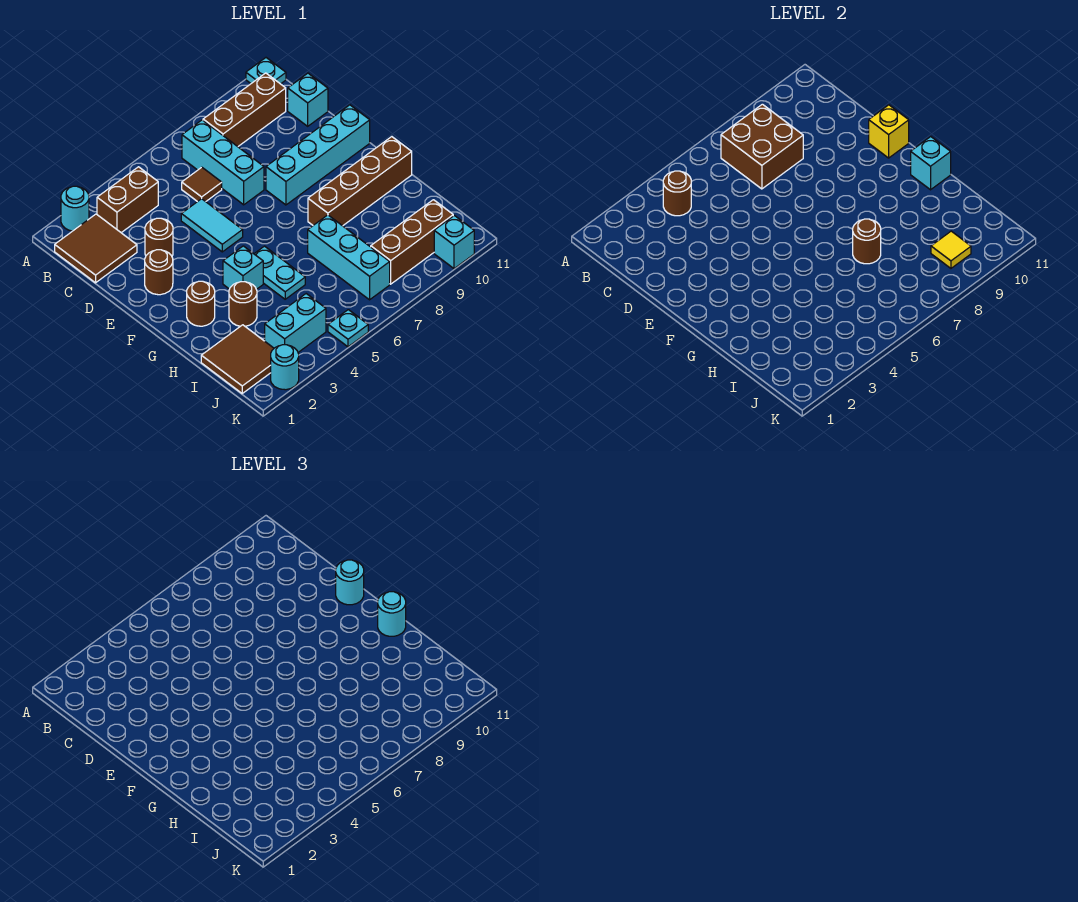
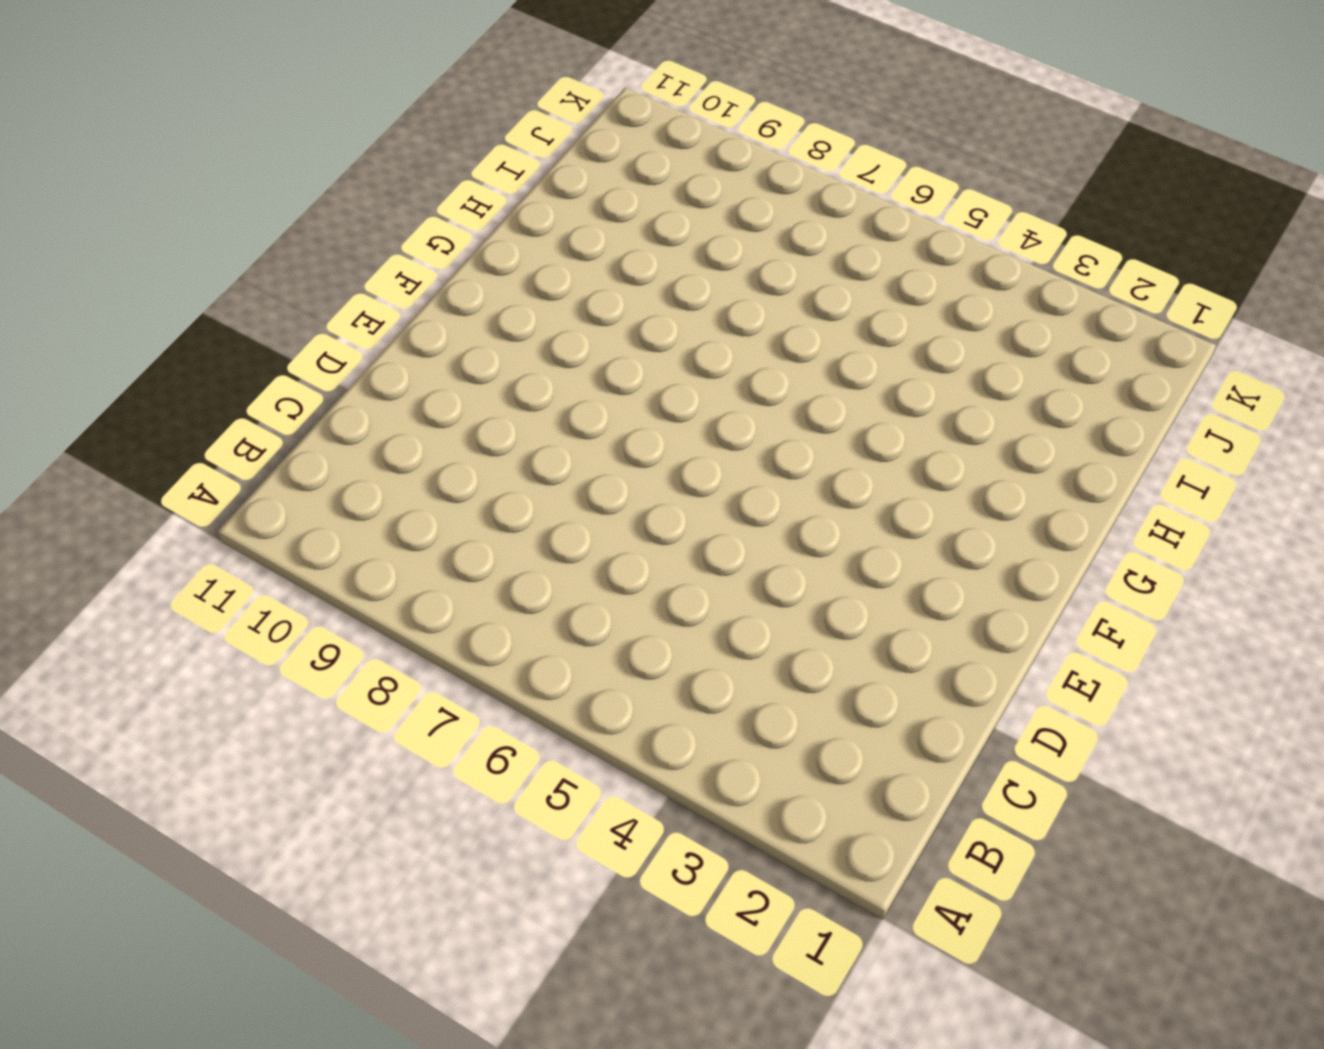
none -> cyan 1x1 round brick [61,186,89,231]
none -> cyan 1x1 plate [246,58,286,84]
none -> brown 2x2 tile [55,214,137,283]
none -> brown 1x2 brick [97,167,158,233]

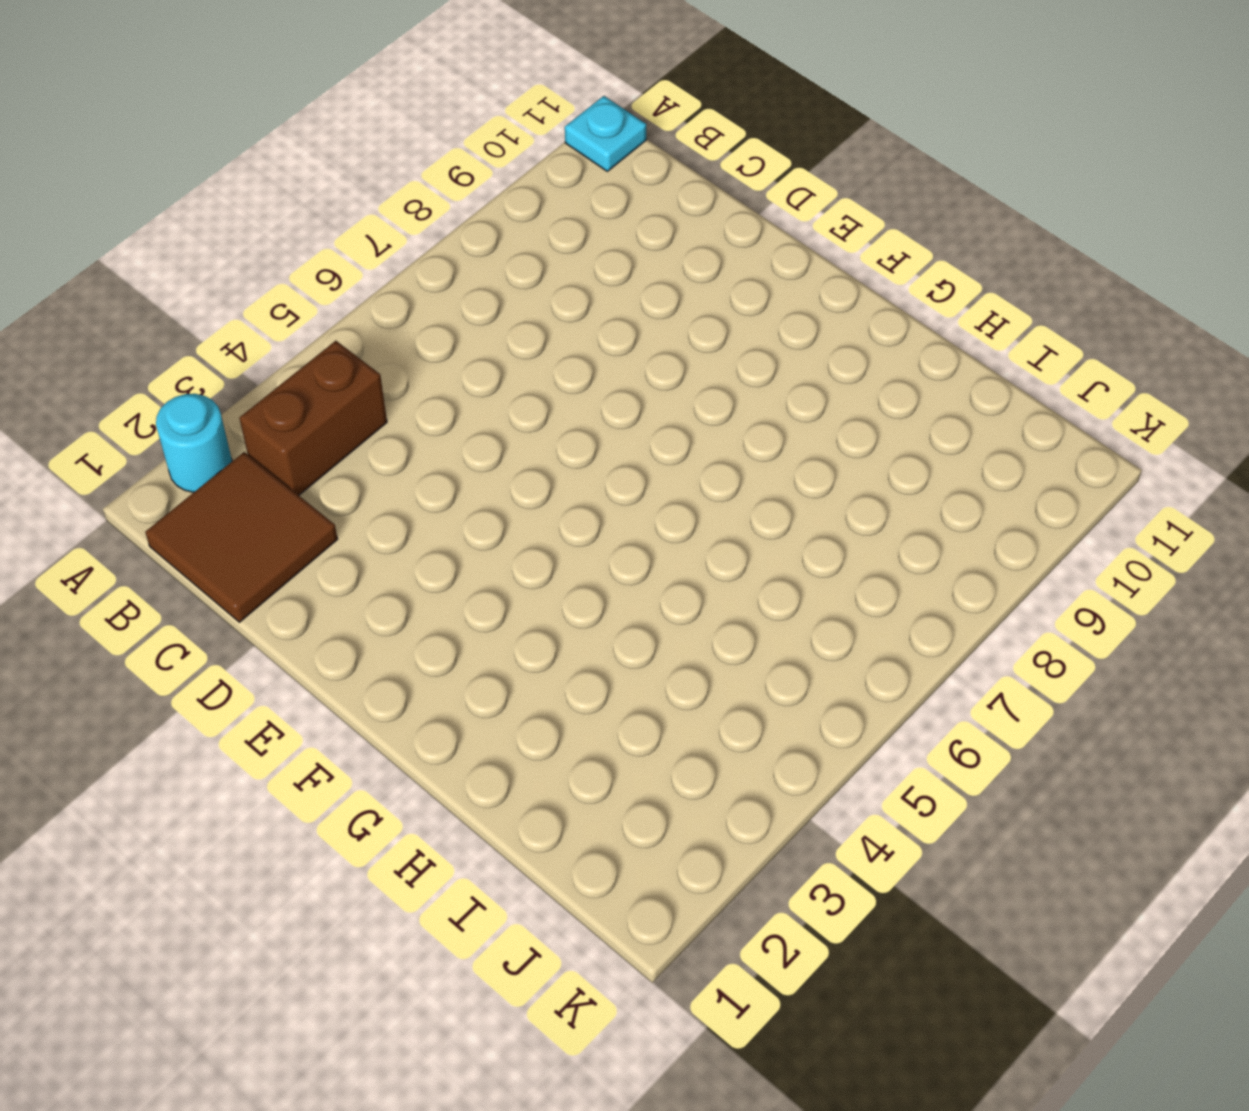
none -> cyan 1x3 brick [182,120,264,205]
none -> brown 1x3 brick [203,73,286,147]
none -> brown 1x1 tile [182,167,222,202]
none -> cyan 1x1 brick [288,73,328,126]

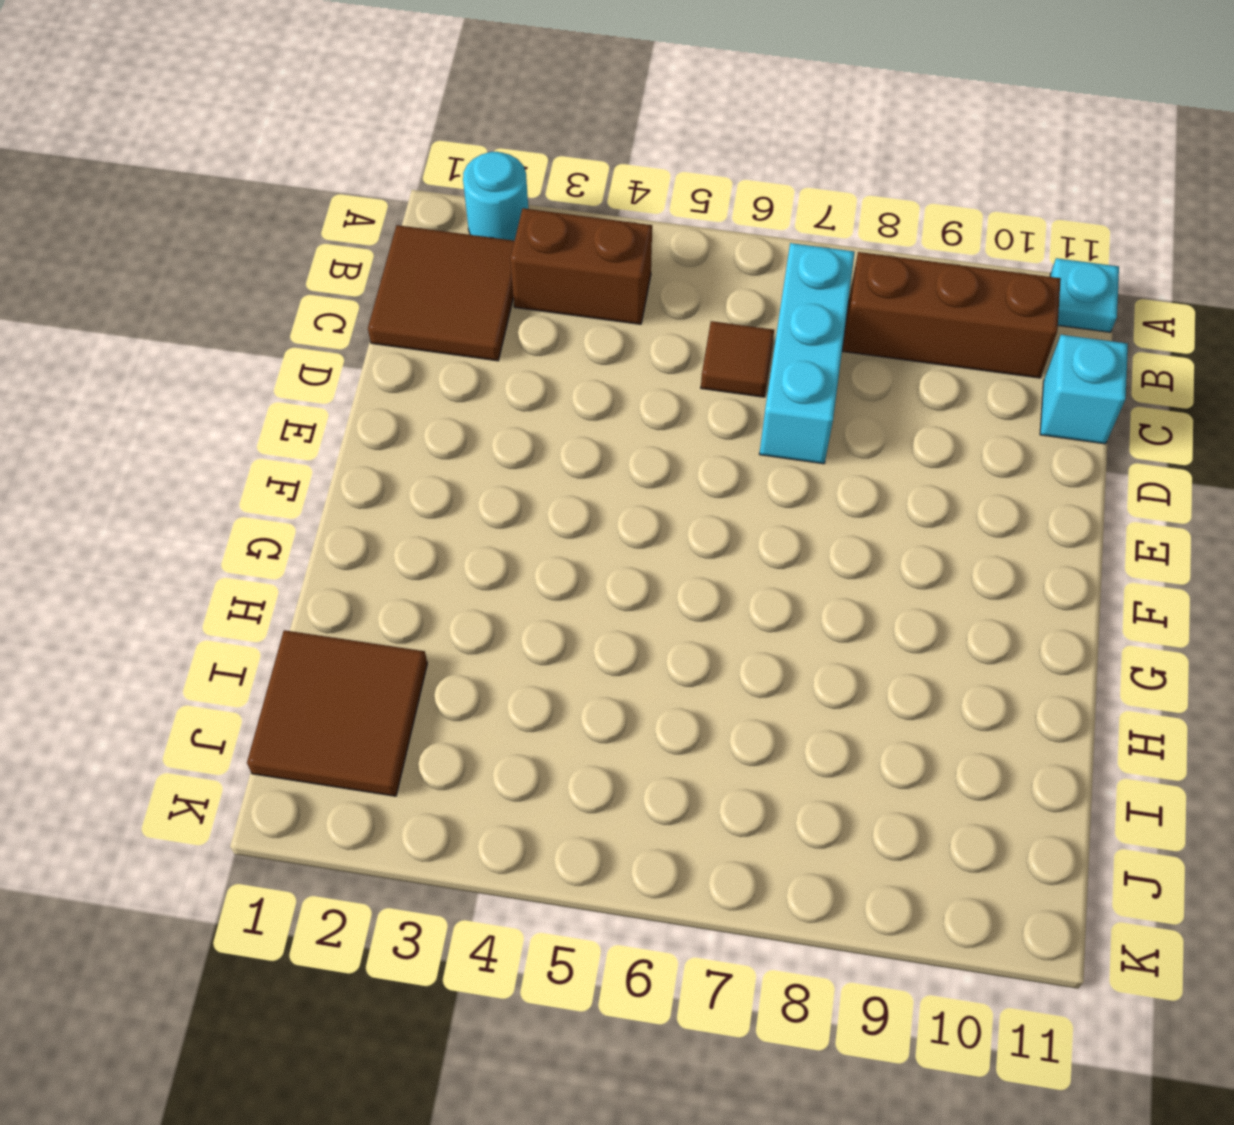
none -> brown 1x1 round brick [145,218,173,256]
none -> cyan 1x2 tile [181,199,243,252]
none -> brown 1x1 round brick [145,250,173,295]
none -> cyan 1x4 brick [266,105,370,205]

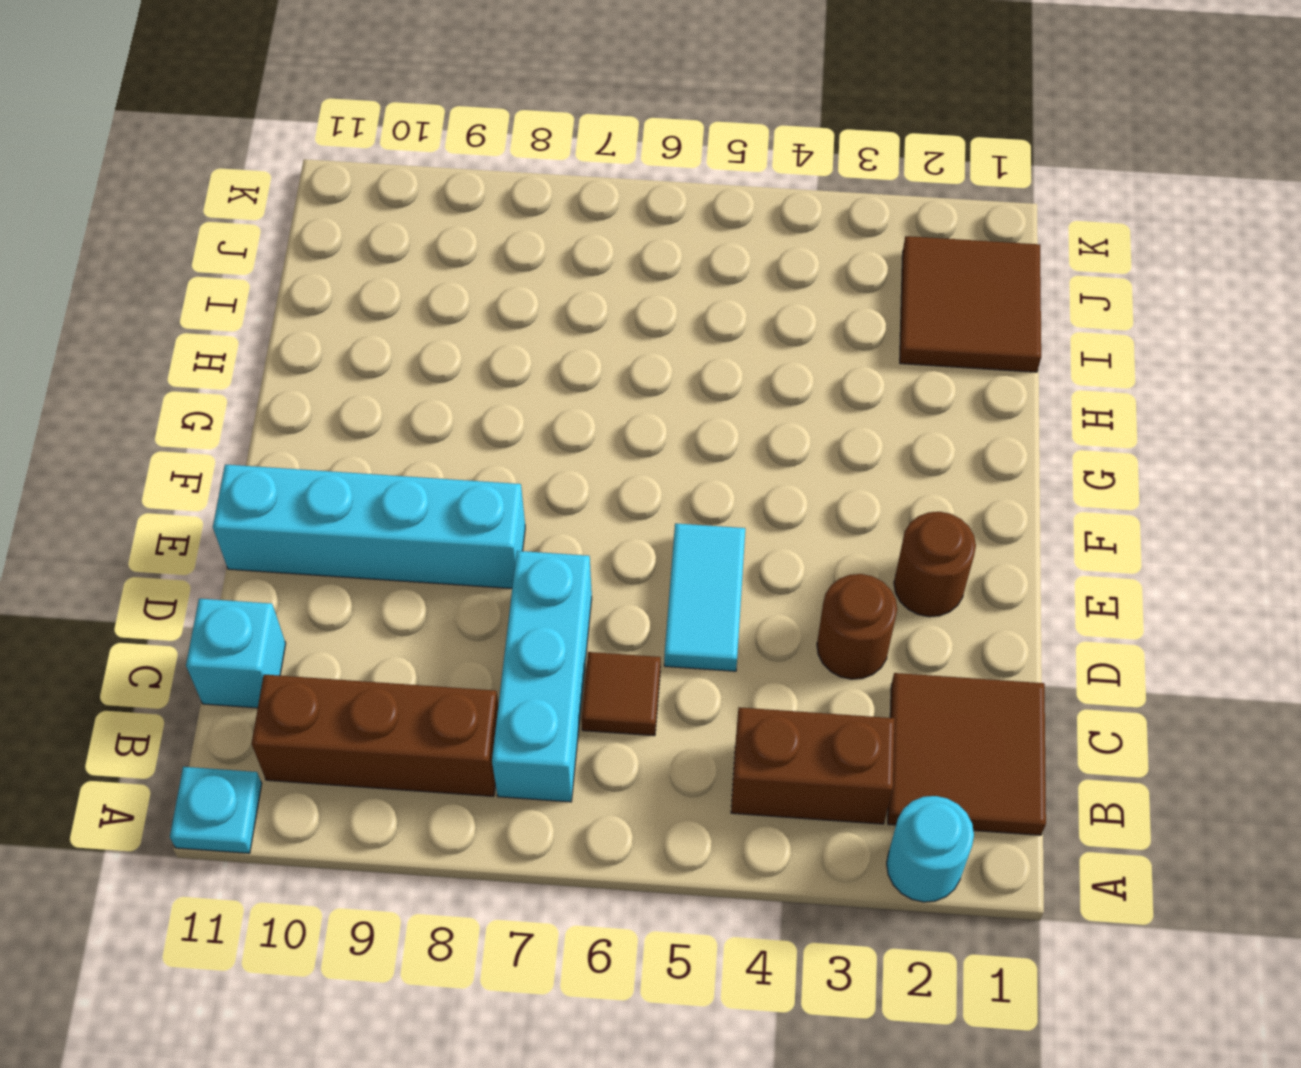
none -> brown 1x1 round brick [187,281,215,326]
none -> cyan 1x1 brick [223,246,263,289]
none -> cyan 1x2 plate [254,246,305,299]
none -> brown 1x4 brick [308,137,412,226]

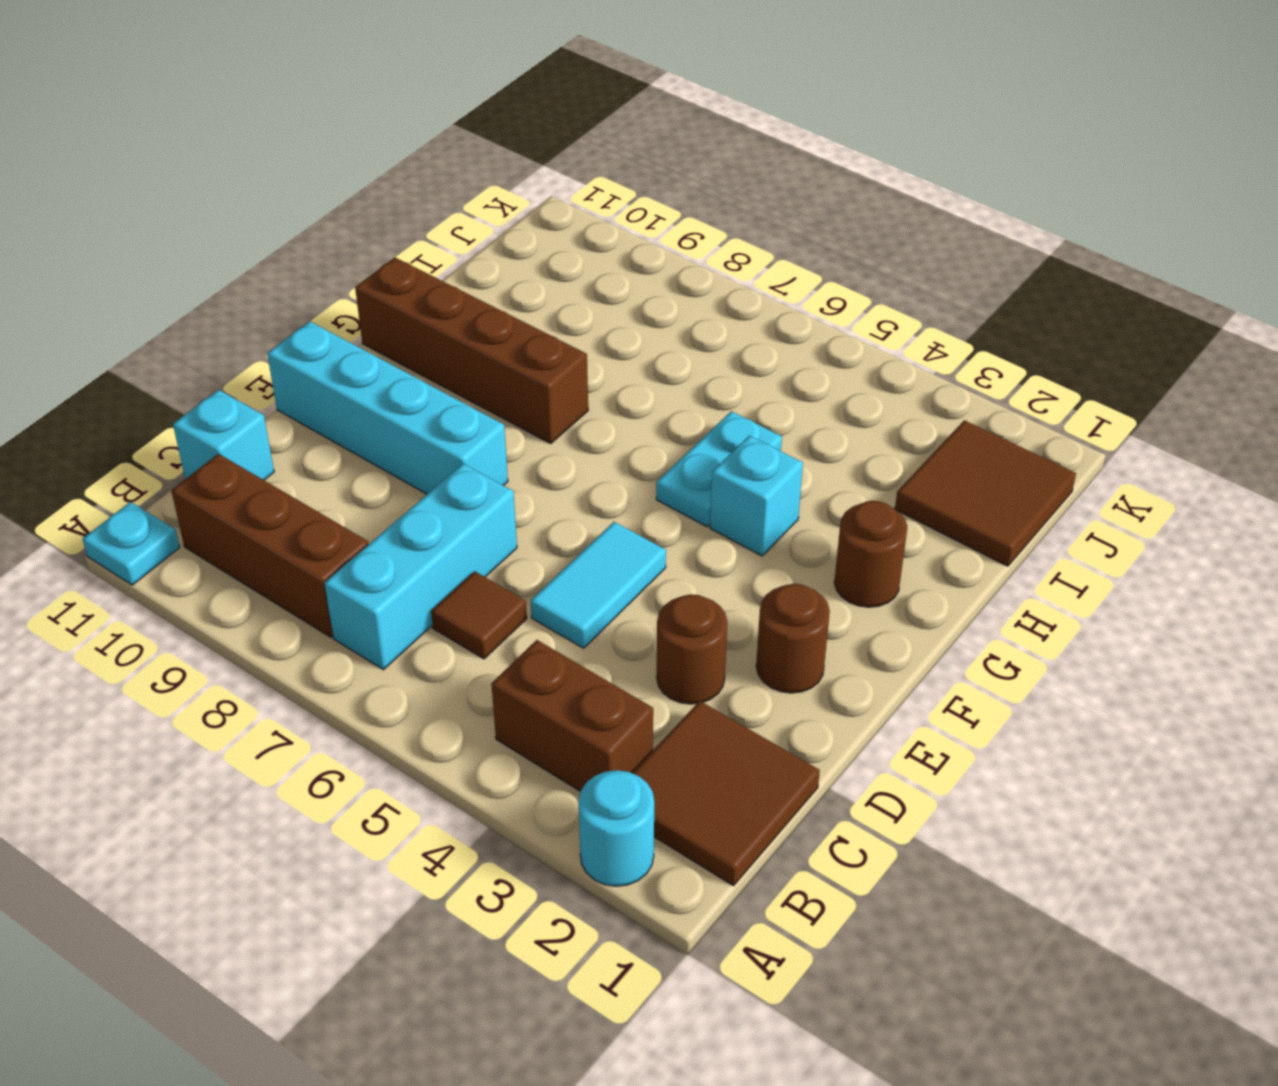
none -> brown 1x1 round brick [229,282,257,326]
none -> cyan 1x3 brick [308,215,390,300]
none -> cyan 1x2 brick [265,294,326,352]
none -> brown 1x3 brick [371,200,453,284]

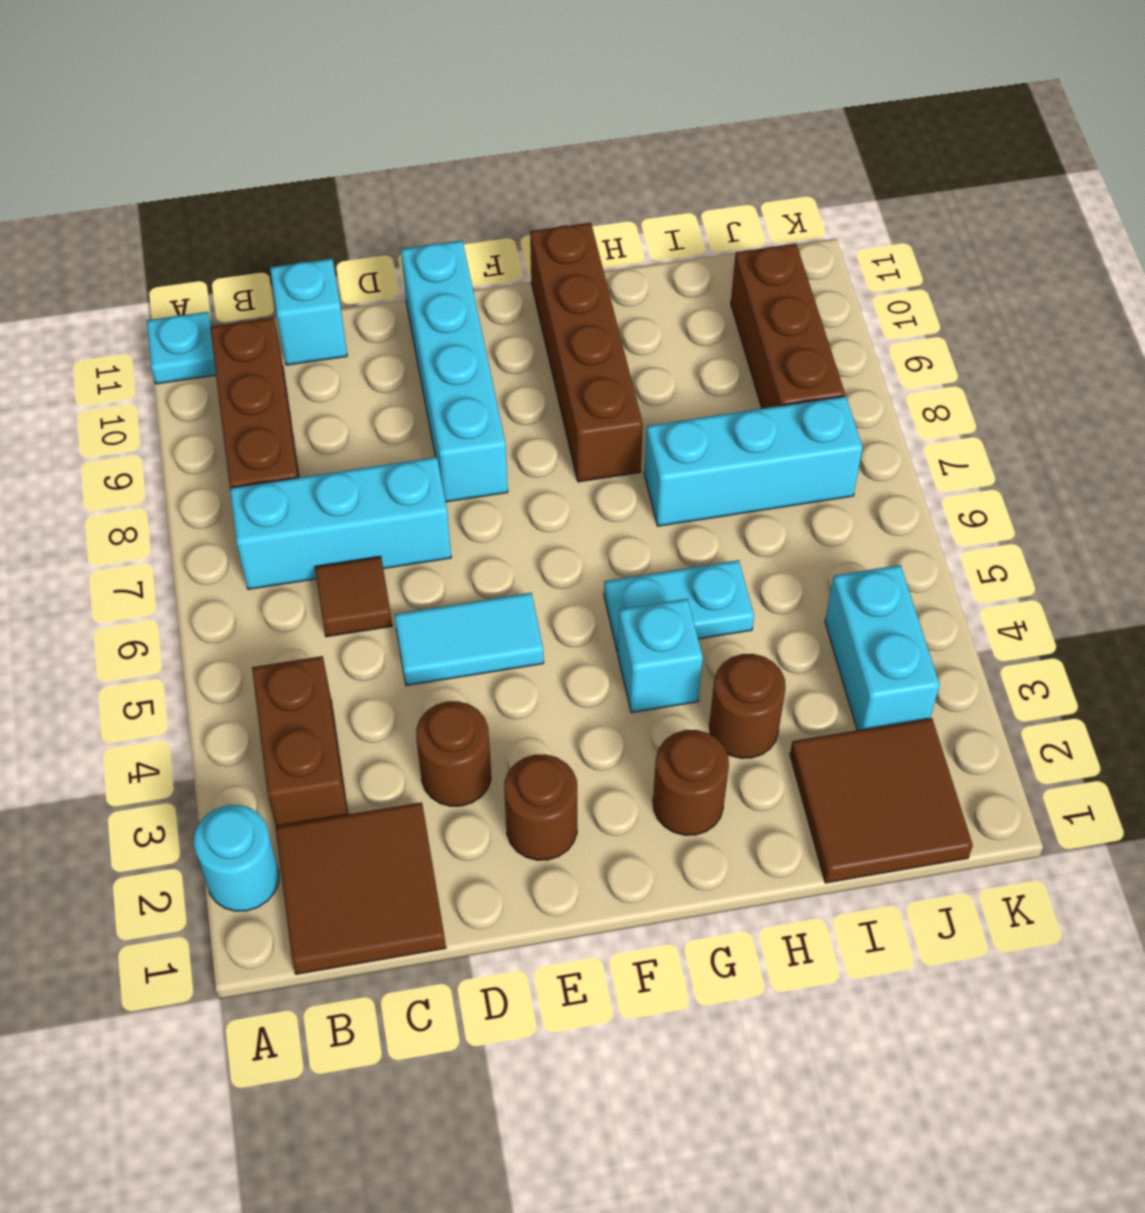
none -> cyan 1x1 round brick [271,345,299,390]
none -> cyan 1x1 plate [328,310,368,347]
none -> cyan 1x1 brick [434,216,474,269]
none -> brown 1x1 round brick [663,171,691,216]

